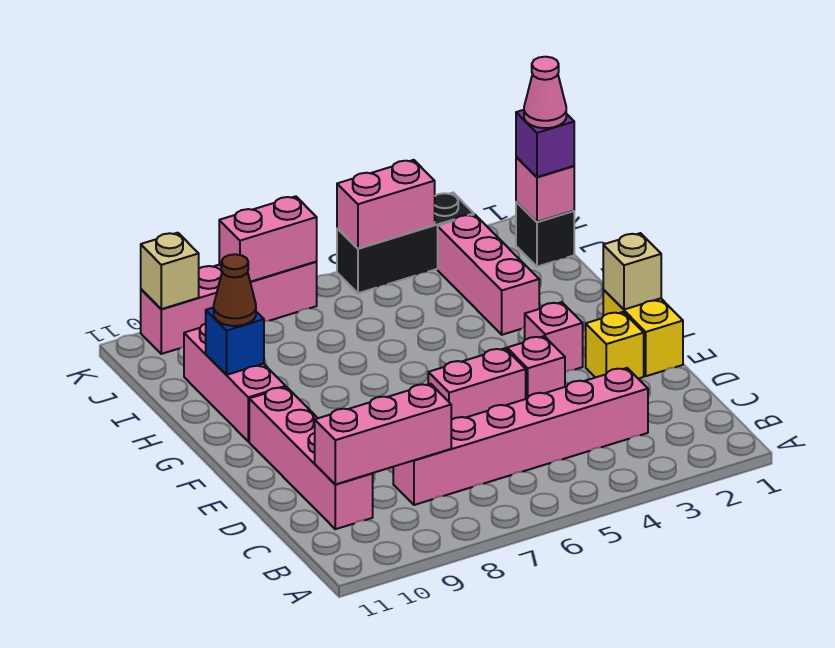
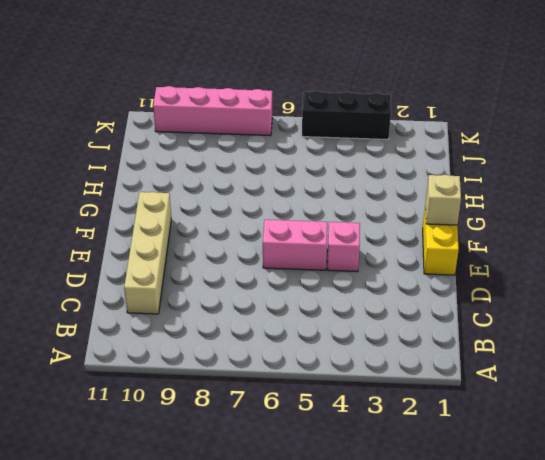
tan 1x4 brick [124,192,171,314] -> pink 1x4 brick [249,387,373,529]
none -> pink 1x6 brick [393,368,648,505]
none -> yellow 1x1 brick [586,312,644,379]
none -> pink 1x1 brick [525,302,583,372]

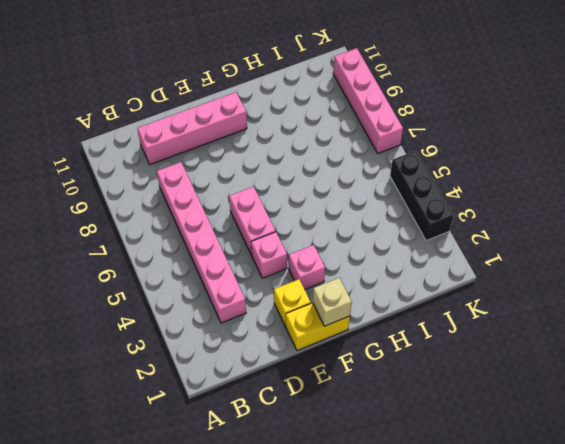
none -> pink 1x3 brick [184,323,286,442]
none -> pink 1x3 brick [438,215,539,335]
none -> black 1x1 brick [516,202,574,267]

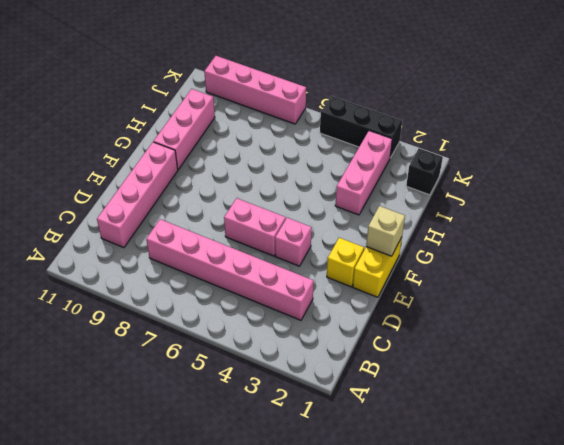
none -> pink 1x1 brick [525,302,583,372]
none -> pink 1x3 brick [315,384,451,484]
none -> blue 1x1 brick [206,307,264,375]

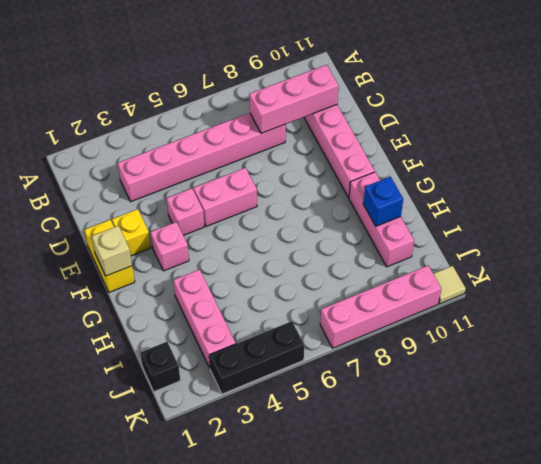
tan 1x1 tile [434,266,466,304] -> none
none -> pink 1x1 brick [516,157,574,222]
none -> pink 1x2 brick [337,160,435,248]
none -> pink 1x2 brick [219,196,317,282]

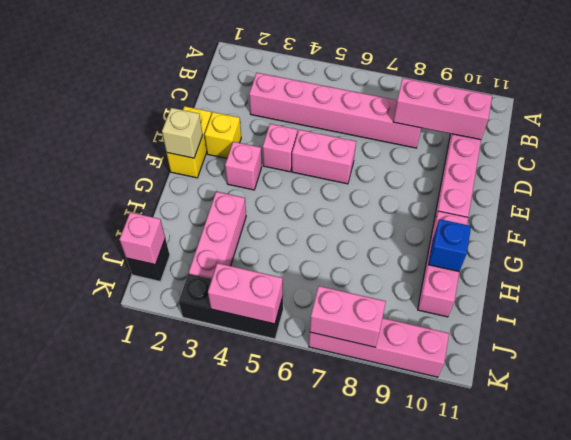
none -> tan 1x1 brick [141,233,199,309]
none -> brown 1x1 cone [214,254,256,326]
none -> purple 1x1 brick [516,110,574,177]

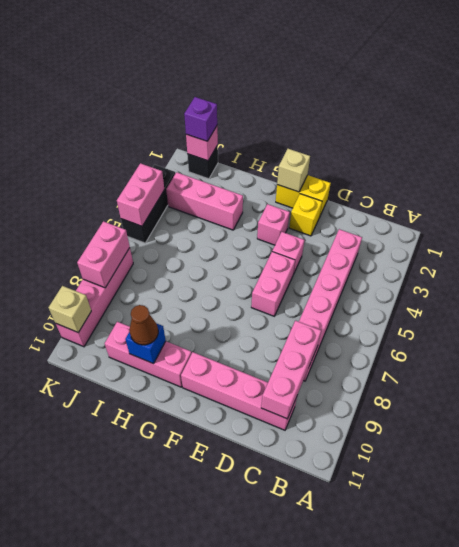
none -> pink 1x1 cone [524,57,566,128]

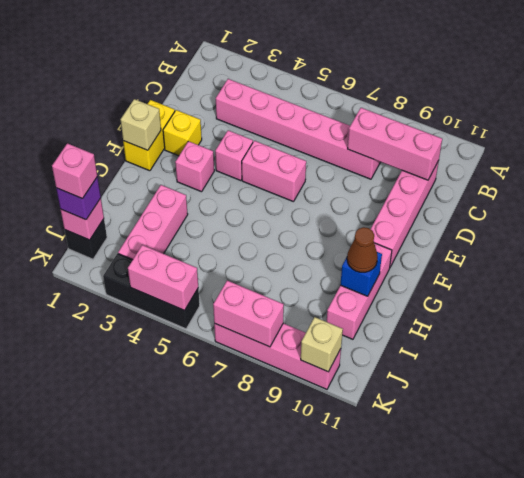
pink 1x1 brick [52,143,97,199] -> pink 1x1 cone [524,57,566,128]

